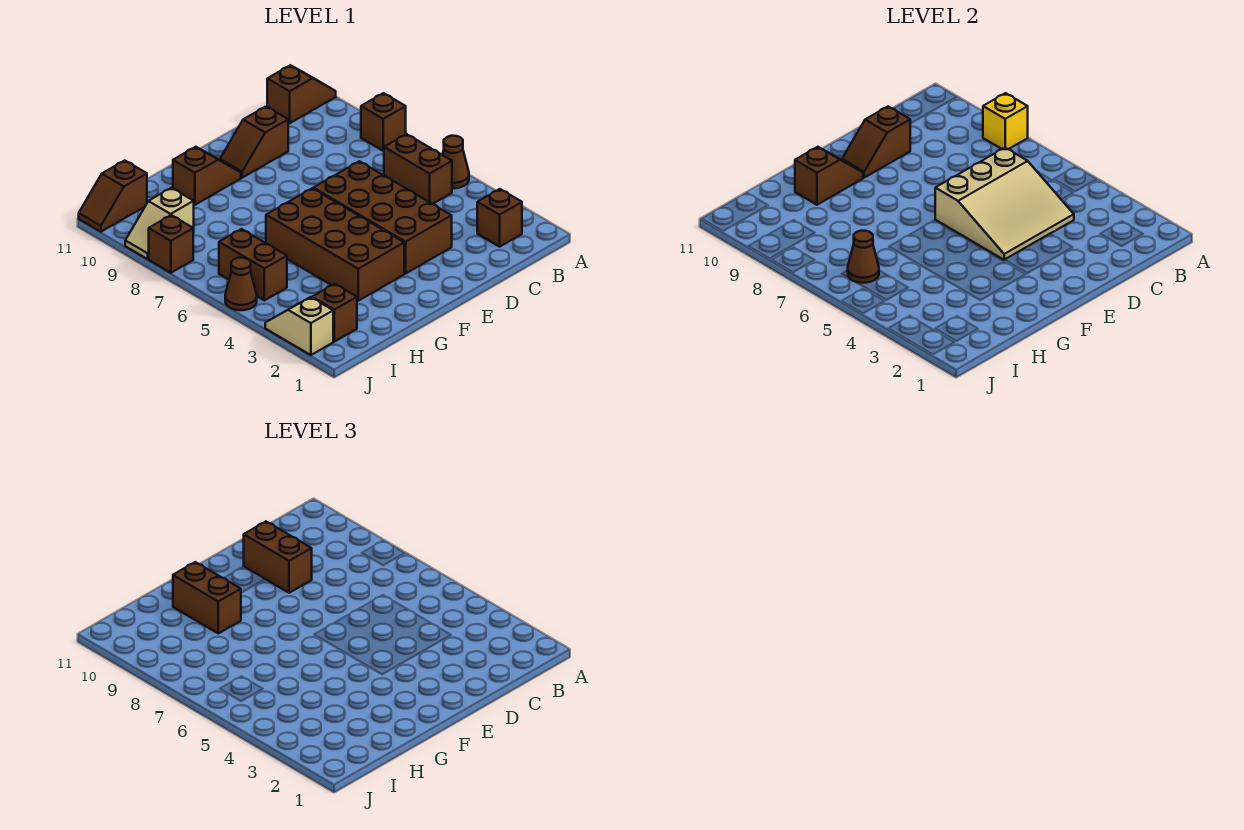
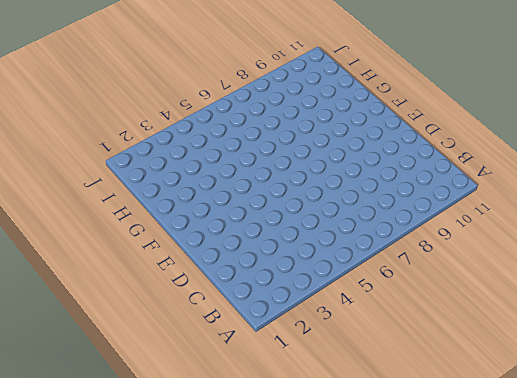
none -> brown 1x1 cone [442,136,469,188]
none -> brown 1x1 brick [361,93,406,151]
none -> brown 1x2 slope [267,65,336,123]

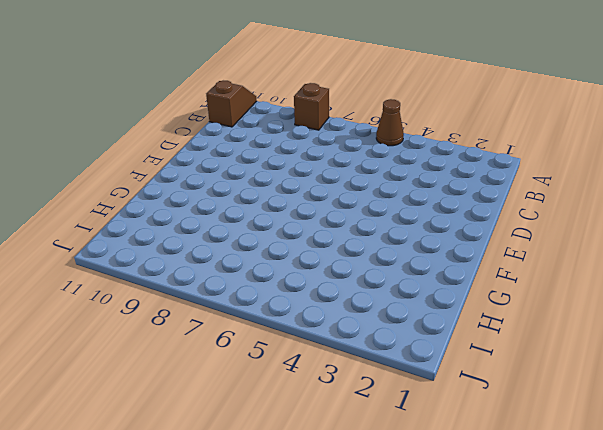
none -> brown 1x1 brick [477,189,522,247]
none -> brown 1x2 brick [384,134,452,204]
none -> brown 2x4 brick [313,161,452,274]

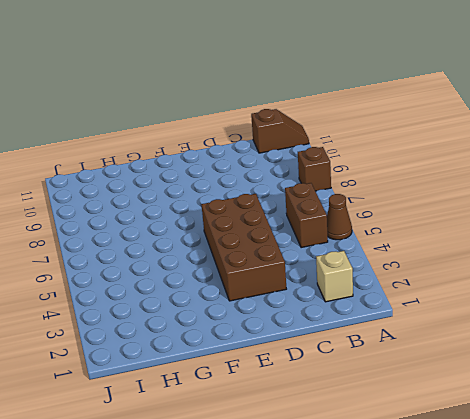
tan 1x1 brick [316,251,353,302] -> brown 1x1 brick [477,189,522,247]
none -> brown 1x2 slope [220,107,288,178]
none -> brown 2x4 brick [266,188,404,301]
none -> brown 1x2 slope [173,147,241,205]

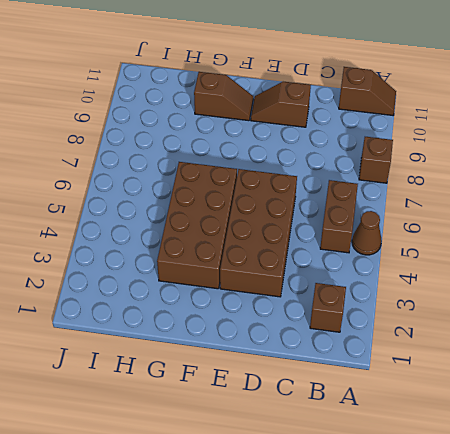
none -> brown 1x1 brick [312,284,357,342]
none -> brown 1x2 brick [219,229,287,300]
none -> tan 1x2 slope [125,188,194,259]

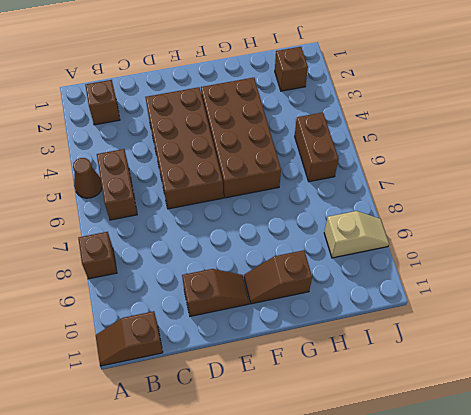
none -> brown 1x2 slope [79,161,147,232]
none -> tan 1x2 slope [265,297,333,355]
none -> brown 1x1 cone [225,258,257,310]

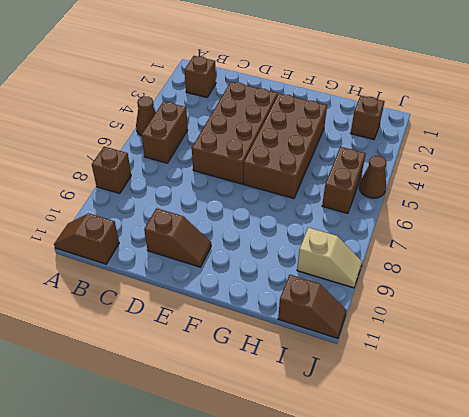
none -> brown 1x2 slope [173,147,241,205]
none -> tan 1x2 slope [265,297,333,355]
none -> brown 1x1 brick [149,215,193,273]

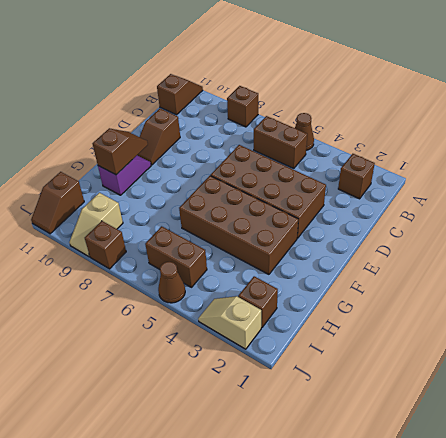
purple 1x2 slope [98,156,151,195] -> brown 1x2 slope [173,147,241,205]
none -> yellow 1x1 brick [983,93,1028,149]
none -> tan 3x3 slope [935,148,1074,260]
none -> brown 1x2 slope [842,107,910,178]

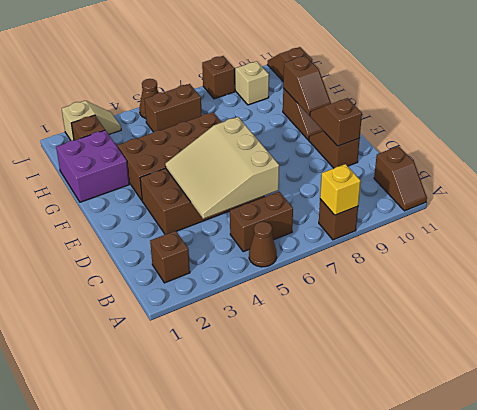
purple 2x2 brick [56,130,129,202] -> none
none -> brown 1x1 cone [848,231,879,283]
none -> brown 1x2 brick [244,522,312,593]
none -> brown 1x2 brick [173,562,241,633]

